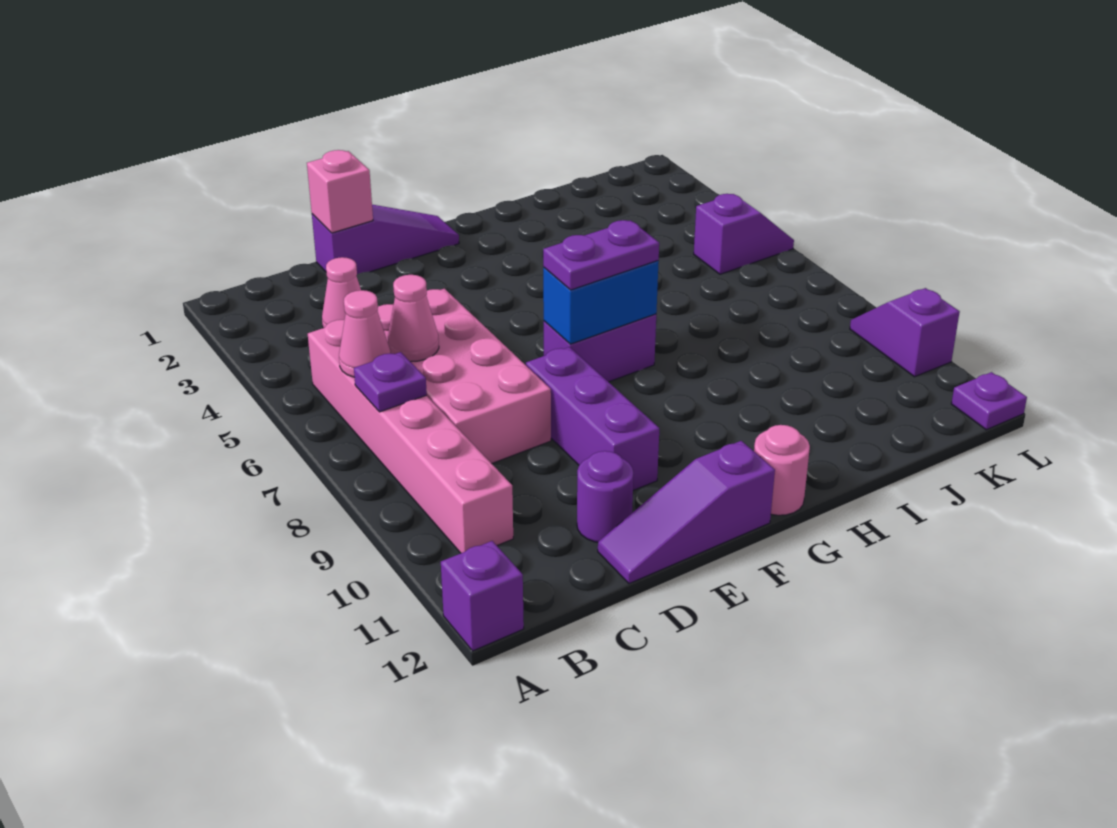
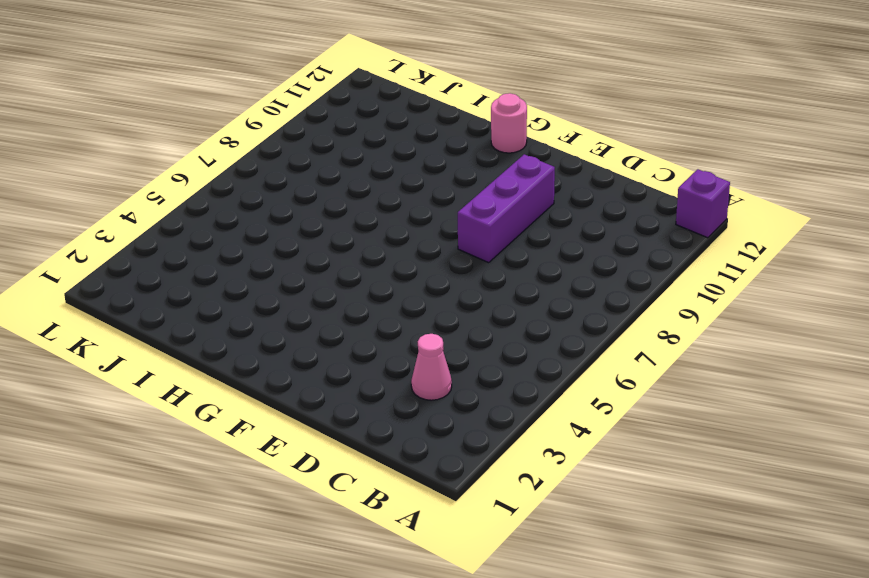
none -> pink 1x6 brick [308,320,513,553]
none -> pink 2x4 brick [378,289,551,464]
none -> purple 1x3 slope [312,205,459,274]

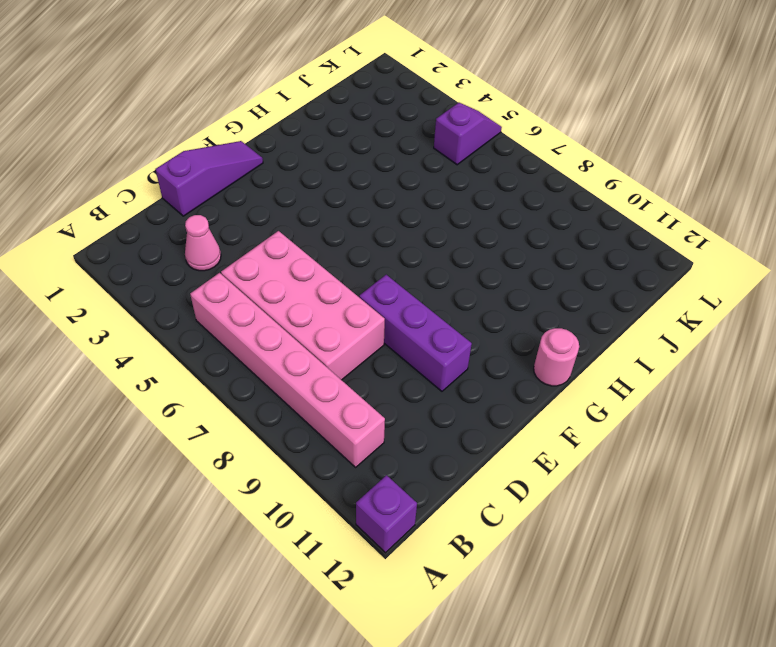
none -> purple 1x1 round brick [577,451,633,542]
none -> purple 1x3 slope [598,441,775,584]
none -> purple 1x2 brick [544,314,656,382]

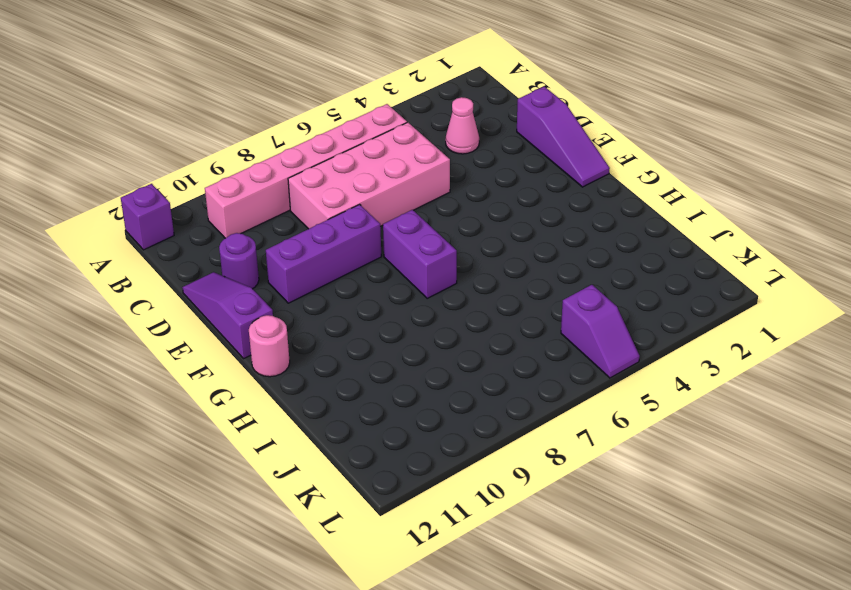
none -> purple 1x2 slope [850,288,960,377]
none -> purple 1x1 plate [951,372,1027,430]
none -> pink 1x1 cone [339,290,391,377]

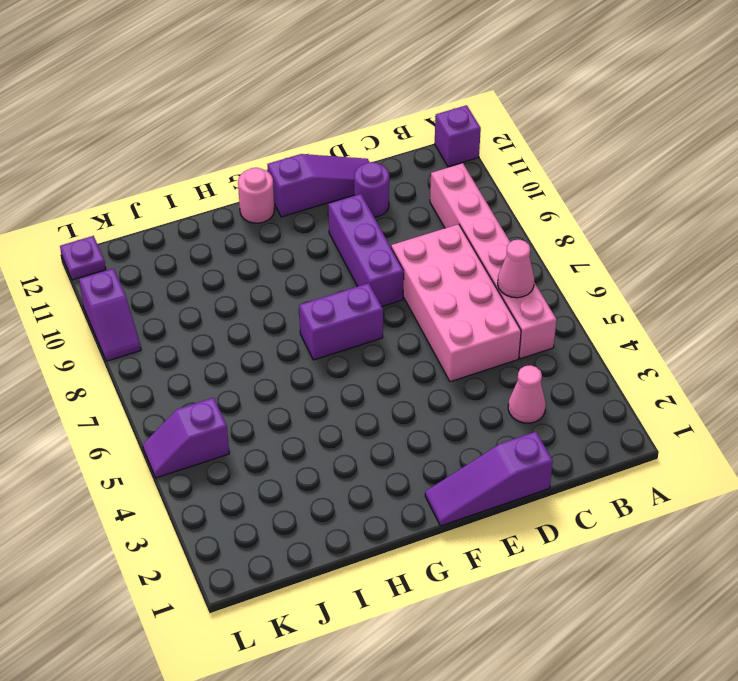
none -> purple 1x1 plate [354,352,427,412]
none -> pink 1x1 cone [388,275,439,362]
none -> pink 1x1 brick [307,150,373,233]

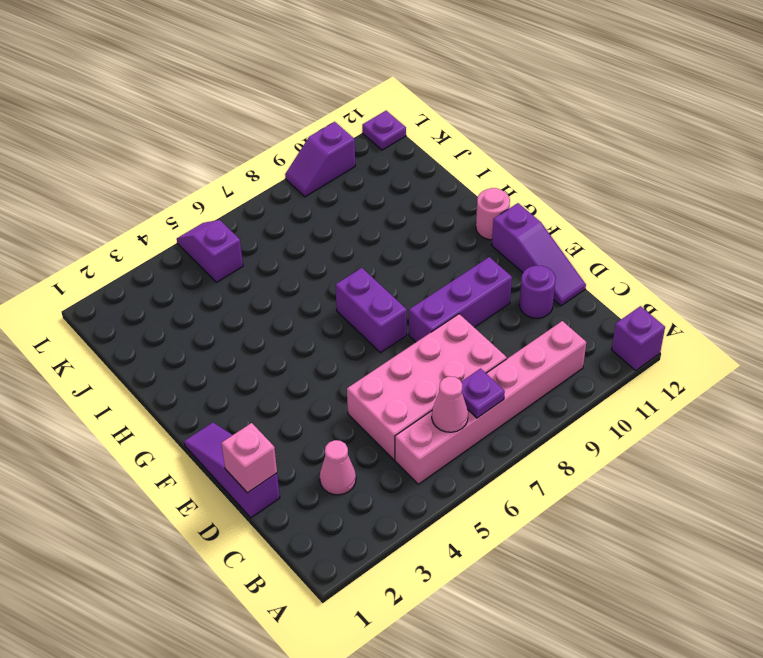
none -> pink 1x1 cone [388,275,439,362]
none -> blue 1x2 brick [543,261,659,344]
none -> purple 1x2 plate [543,220,659,290]

